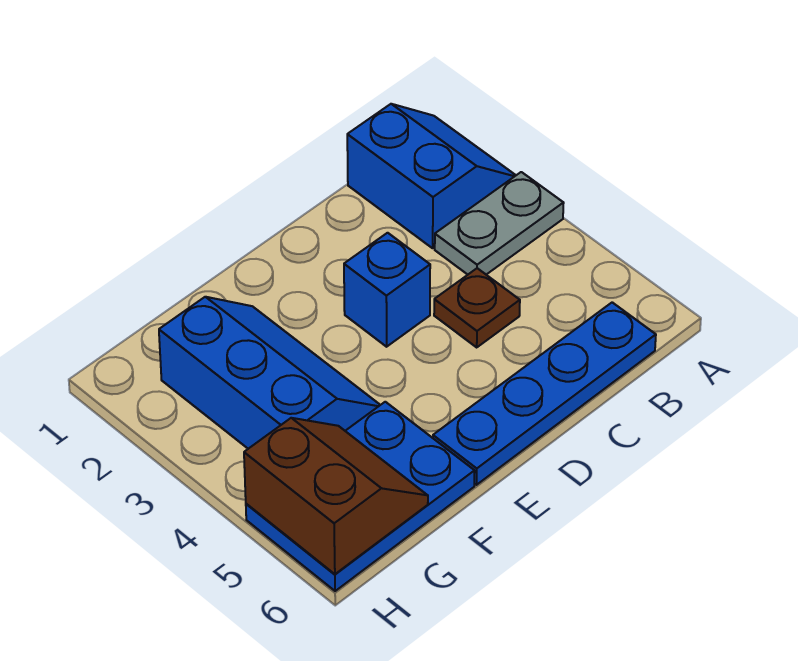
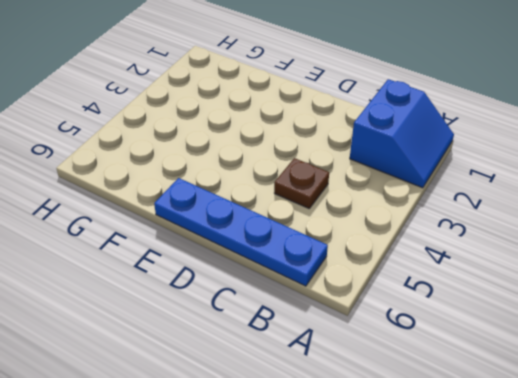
none -> grey 1x2 plate [435,172,564,275]
none -> blue 1x1 brick [344,233,430,347]

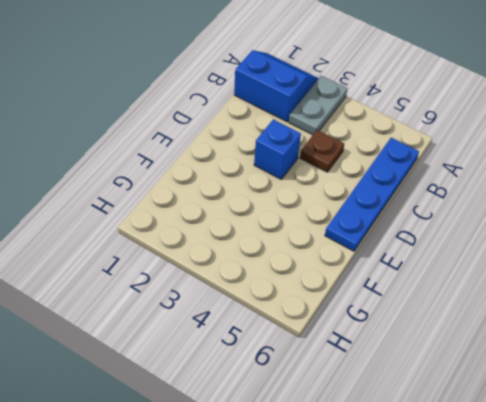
none -> blue 2x3 slope [159,297,380,449]
none -> blue 2x3 plate [246,402,475,591]

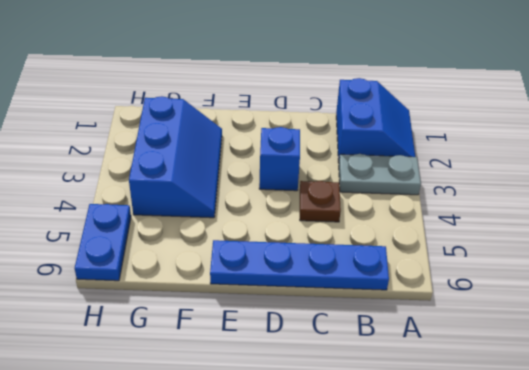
blue 1x2 plate [75,204,131,281] -> blue 2x3 plate [246,402,475,591]
none -> brown 2x2 slope [244,418,428,574]

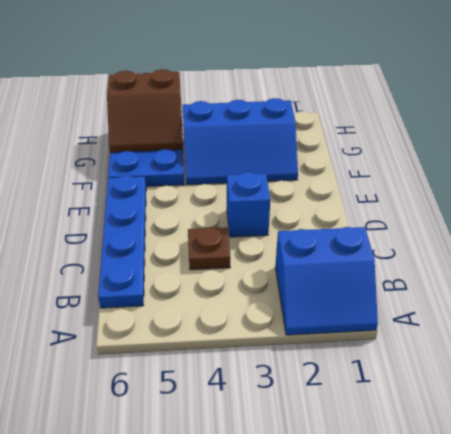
none -> grey 1x2 plate [435,172,564,275]

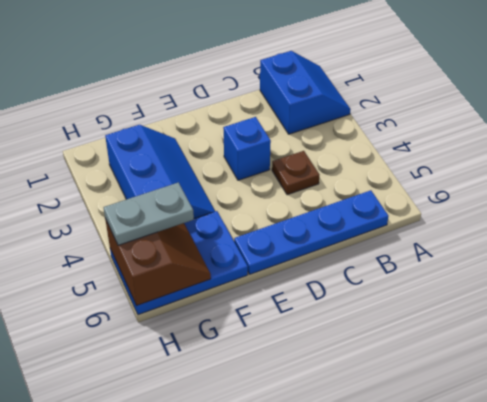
grey 1x2 plate [103,182,194,245] -> grey 1x2 plate moved to [435,172,564,275]

